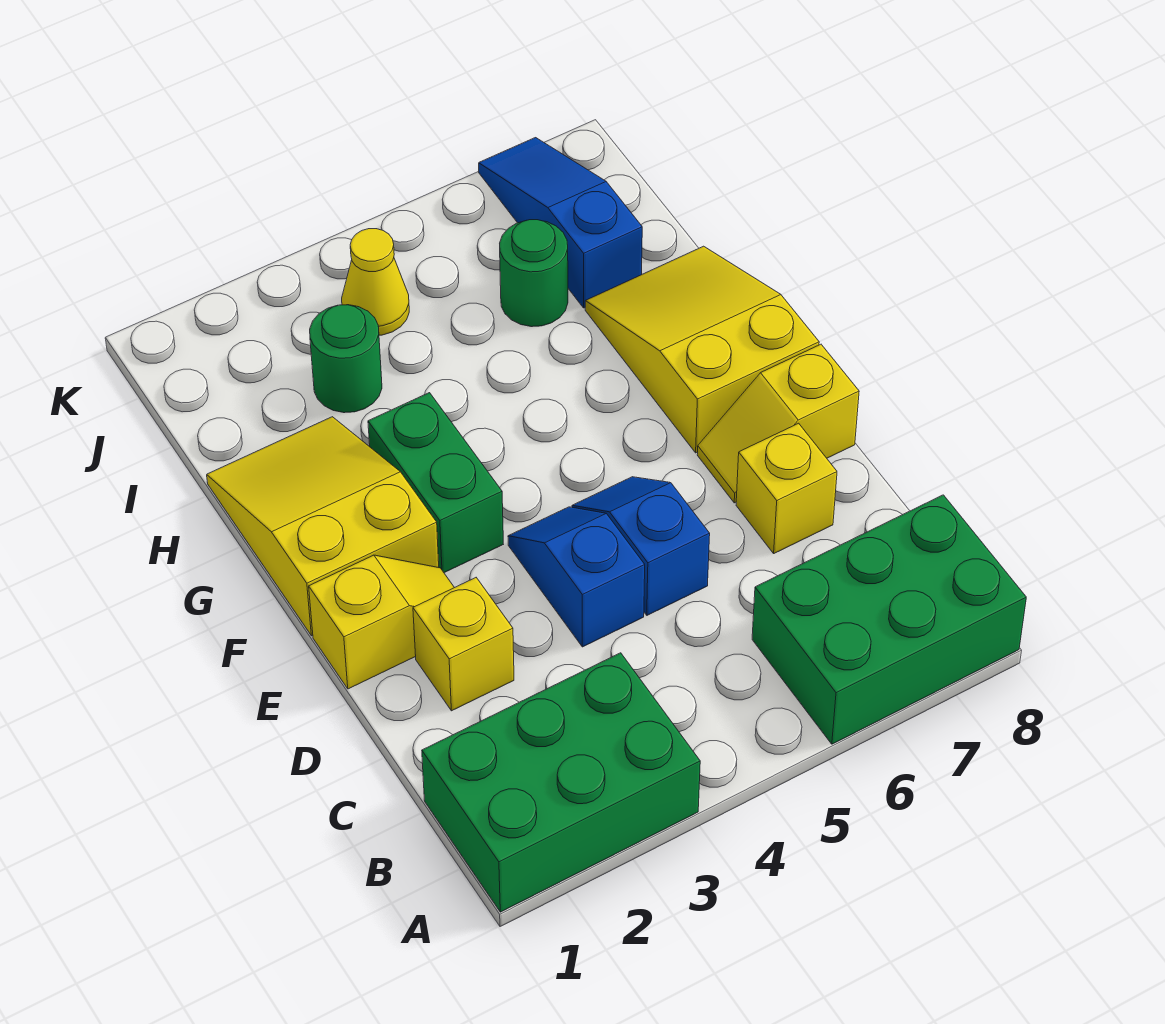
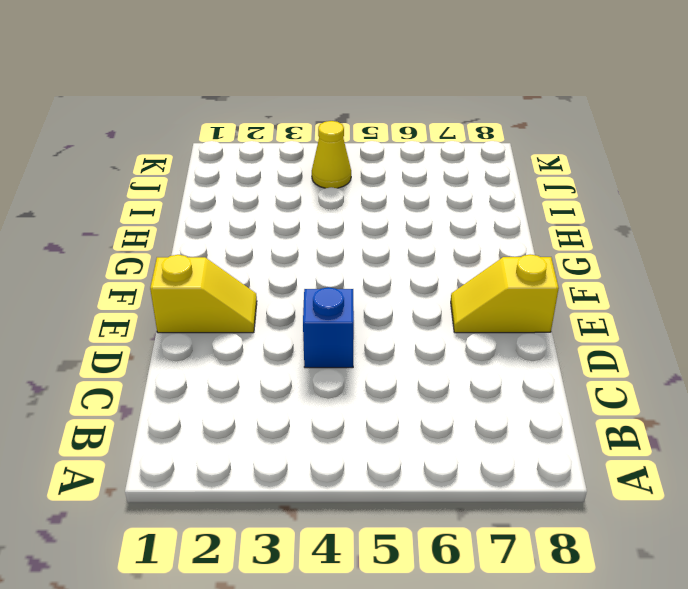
none -> green 2x3 brick [422,653,700,912]
none -> green 2x3 brick [752,495,1026,744]
none -> yellow 1x1 brick [413,578,514,711]

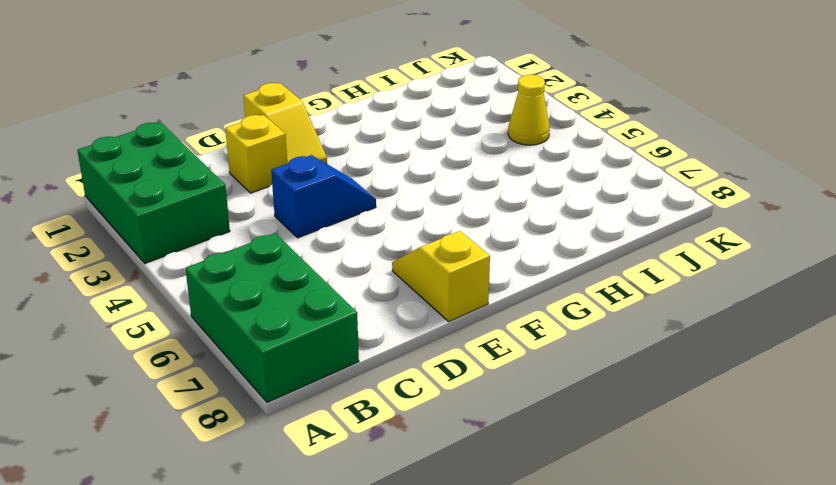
none -> blue 1x2 slope [572,477,710,615]
none -> yellow 1x1 brick [736,423,837,553]
none -> yellow 2x3 slope [207,417,439,636]

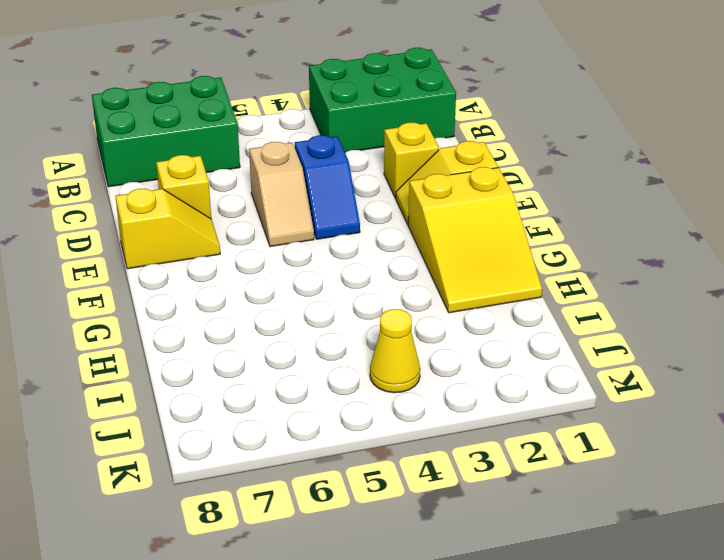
tan 1x2 slope [249,142,314,247] -> blue 1x2 slope [572,477,710,615]
none -> green 1x2 brick [368,393,503,573]
none -> yellow 2x3 slope [585,246,819,453]
none -> green 1x1 round brick [310,305,382,413]

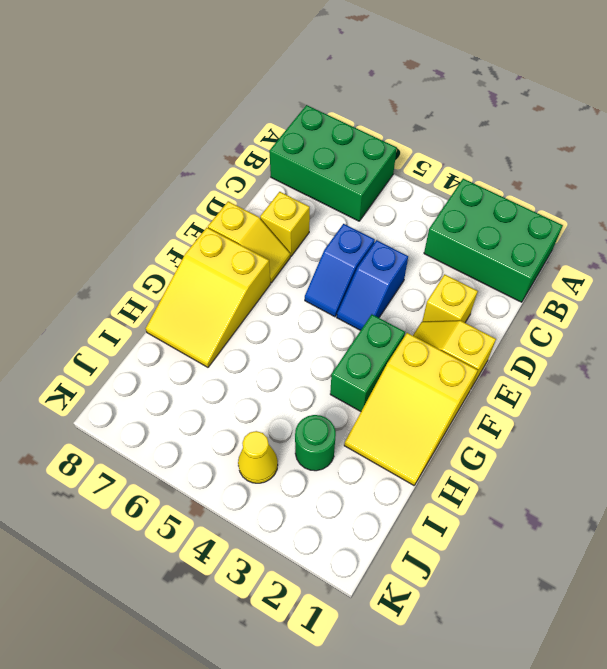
none -> green 1x1 round brick [500,220,568,327]
none -> blue 1x3 slope [479,138,642,308]

